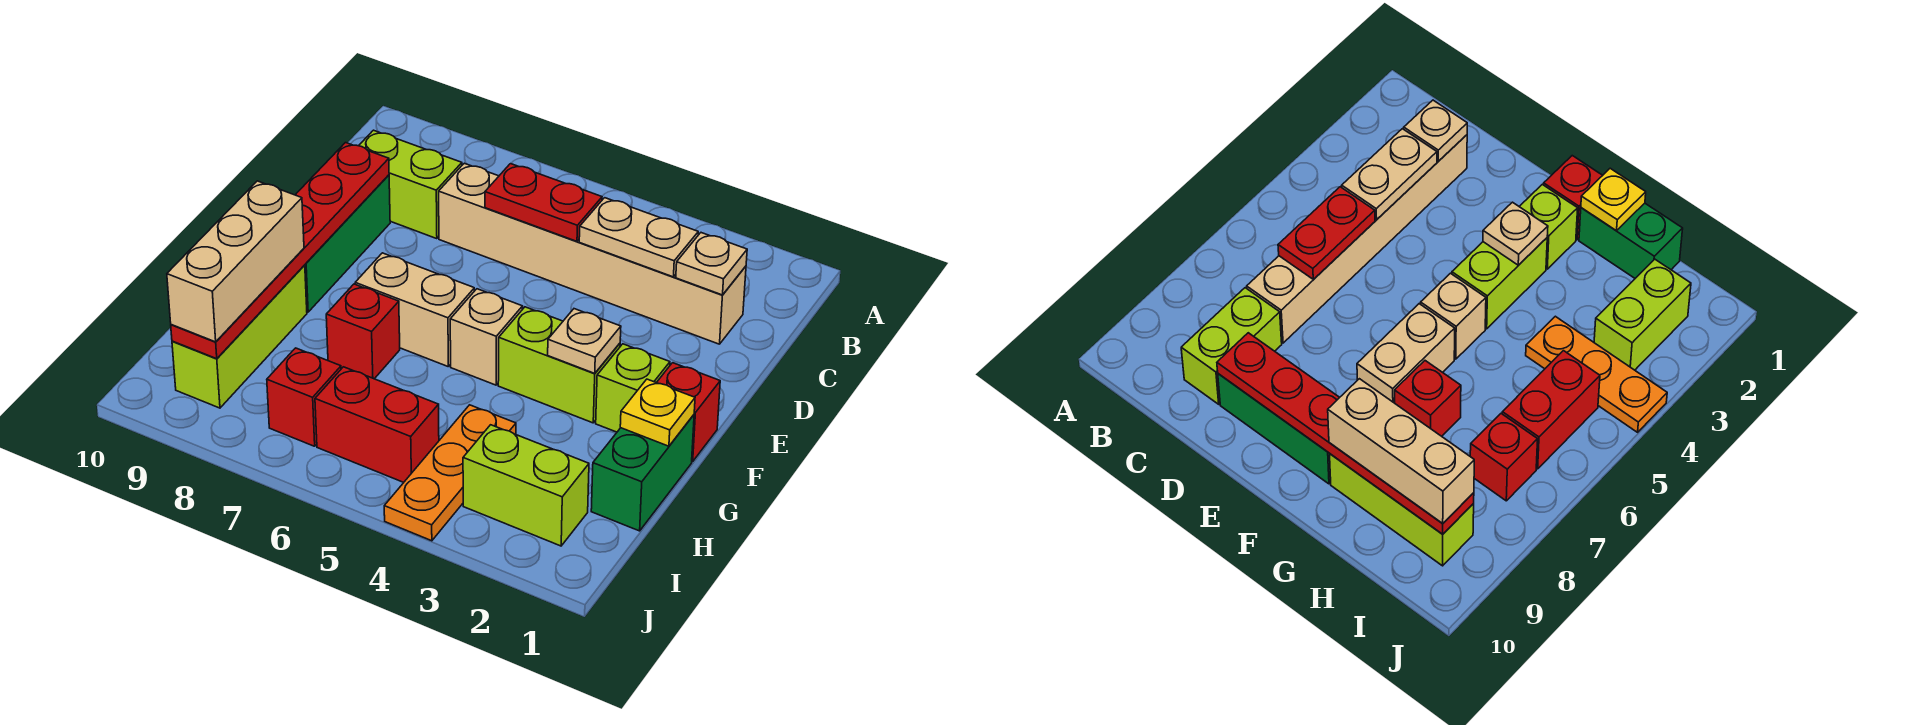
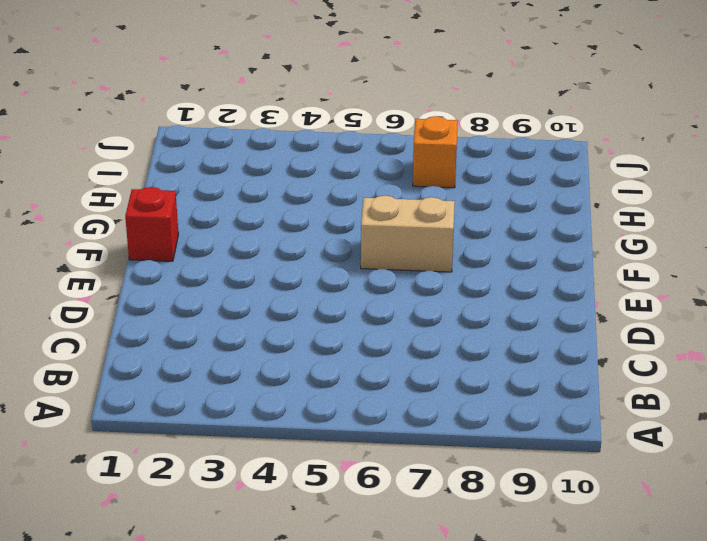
orange 1x1 brick [413,116,458,188] -> red 1x1 brick [267,348,341,446]
none -> tan 1x6 brick [439,163,746,344]
none -> lime 1x2 brick [359,130,462,239]
none -> green 1x3 brick [305,175,390,312]

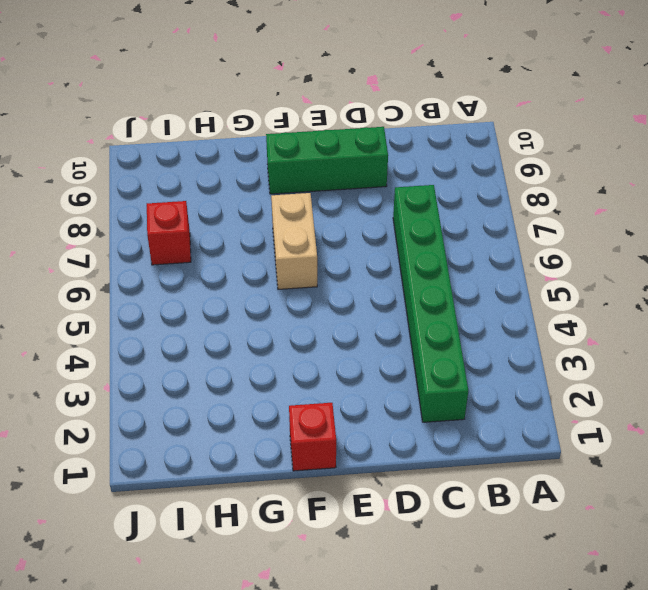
green 1x6 brick [393,185,468,422] -> tan 1x6 brick [439,163,746,344]
none -> lime 1x2 brick [359,130,462,239]
none -> lime 1x1 brick [596,344,670,432]
none -> lime 1x2 brick [498,307,620,423]

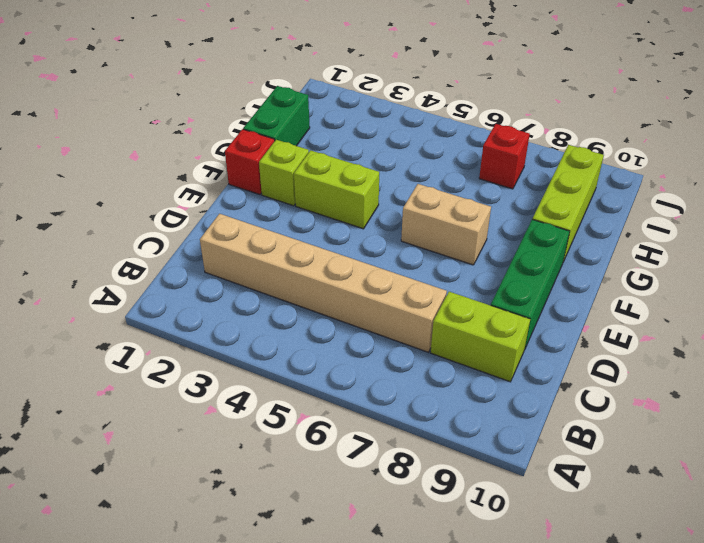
none -> tan 1x1 brick [450,289,523,385]
none -> red 1x1 brick [326,284,400,379]
none -> orange 1x3 plate [384,405,516,541]

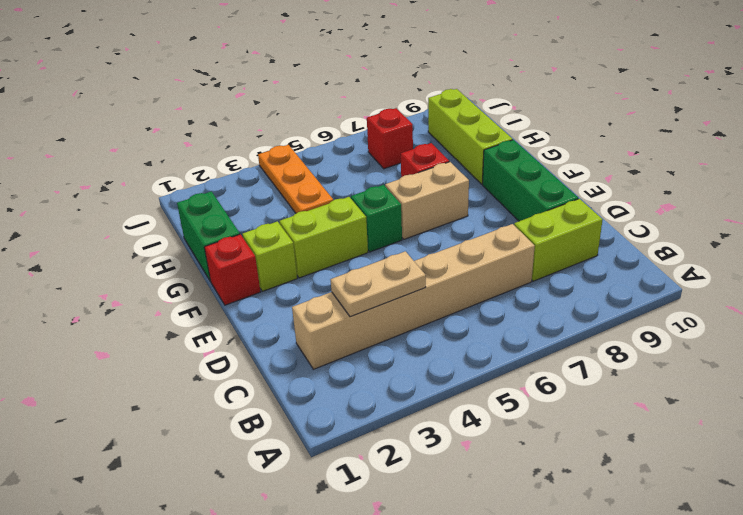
green 1x1 brick [351,185,402,252] -> tan 1x1 brick [450,289,523,385]
none -> lime 1x2 brick [463,425,589,546]
none -> red 1x2 brick [315,367,439,482]
none -> tan 1x1 plate [676,233,747,295]

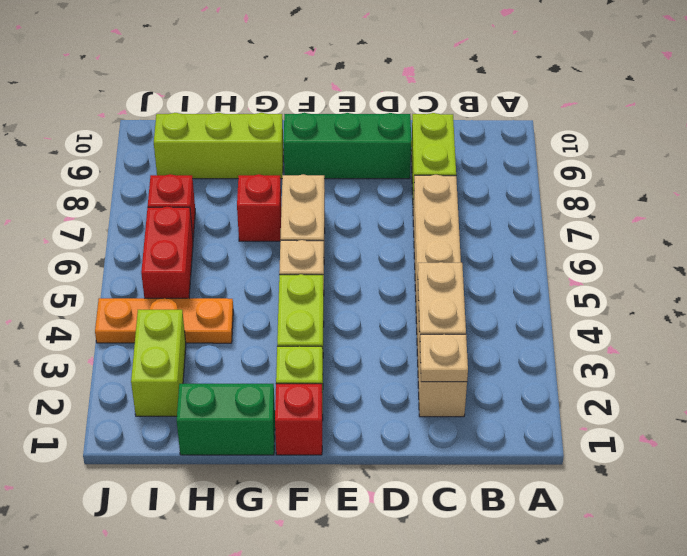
none -> red 1x2 plate [485,164,602,241]
none -> red 1x6 plate [171,143,389,359]
none -> tan 1x1 plate [548,309,621,373]

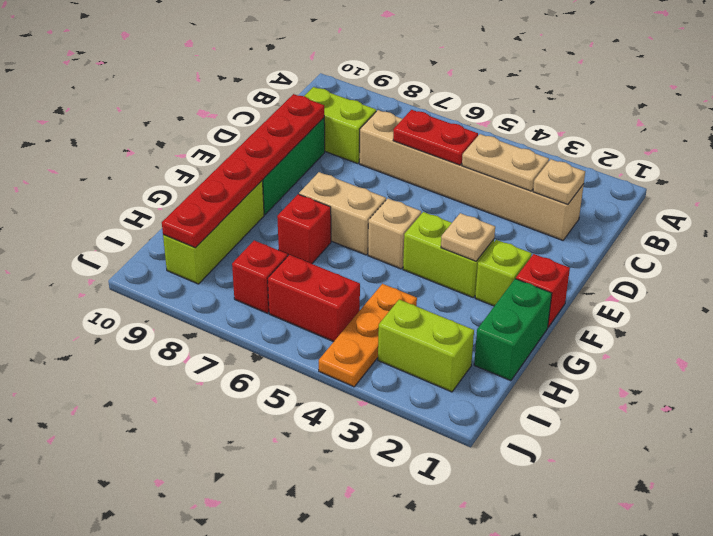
none -> yellow 1x1 plate [620,379,695,446]
none -> tan 1x3 brick [167,181,304,342]

